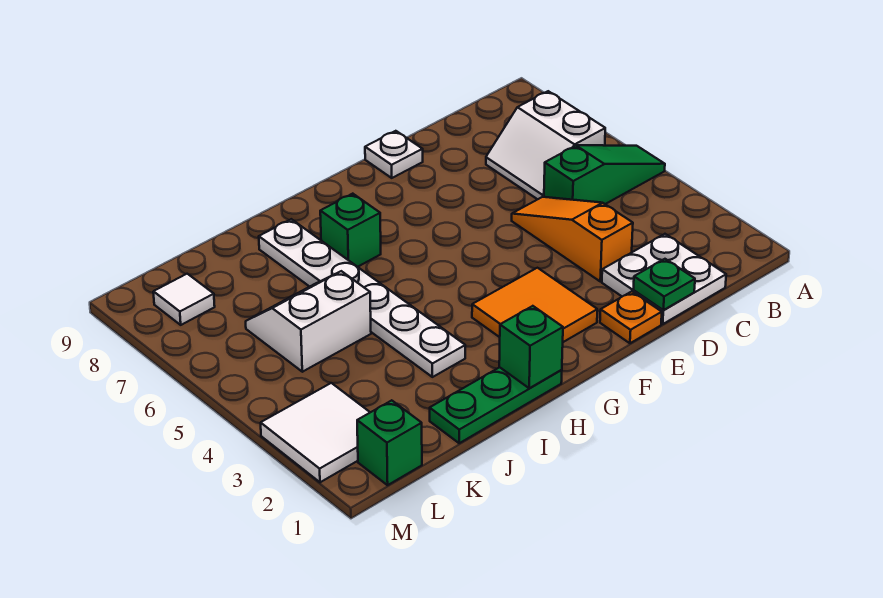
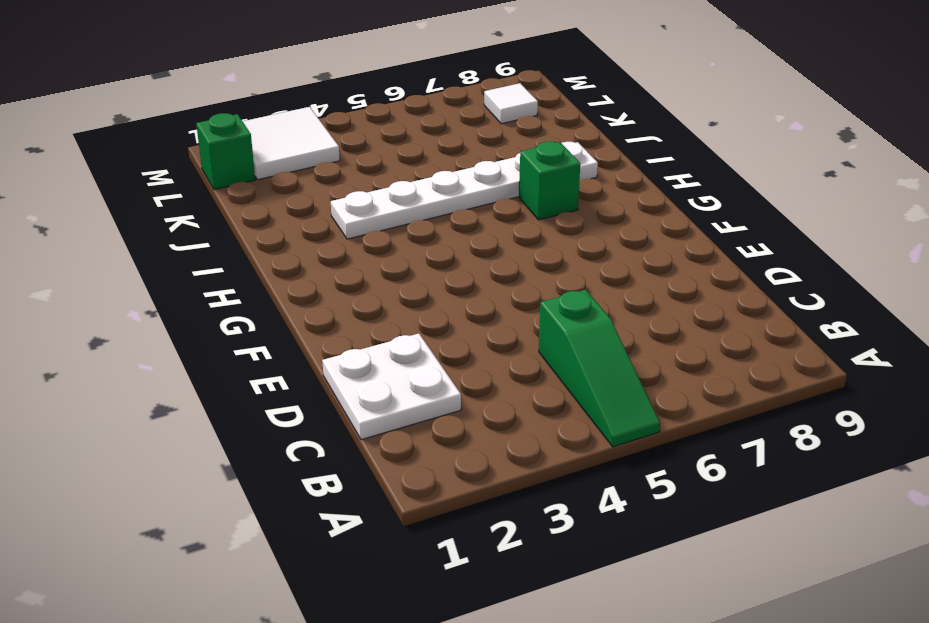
none -> white 2x2 slope [486,91,605,199]
none -> orange 1x3 slope [512,197,633,282]
none -> orange 1x1 plate [600,291,662,343]

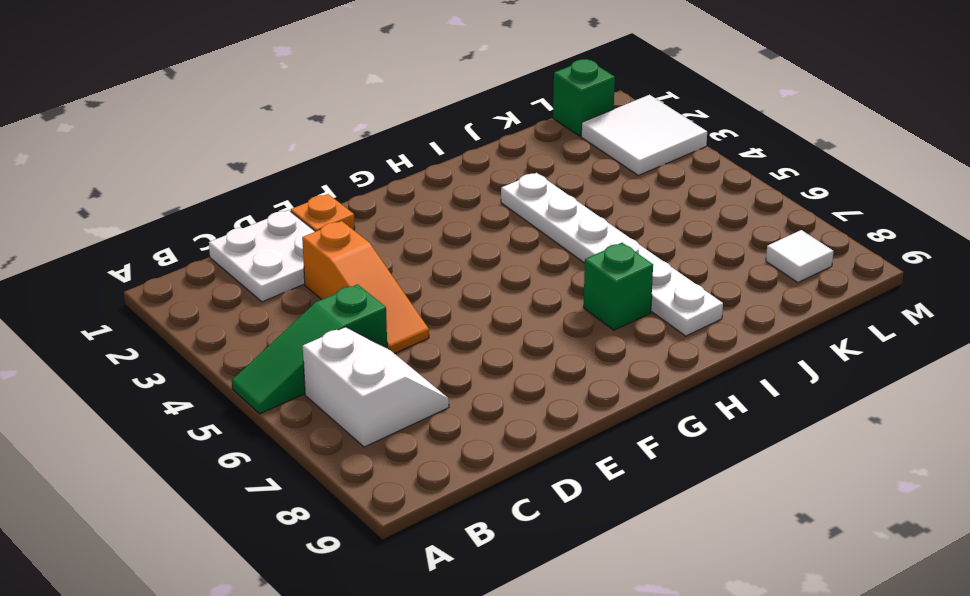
none -> white 1x1 plate [365,131,423,178]
none -> orange 2x2 tile [472,268,597,342]
none -> green 1x3 plate [430,367,562,443]

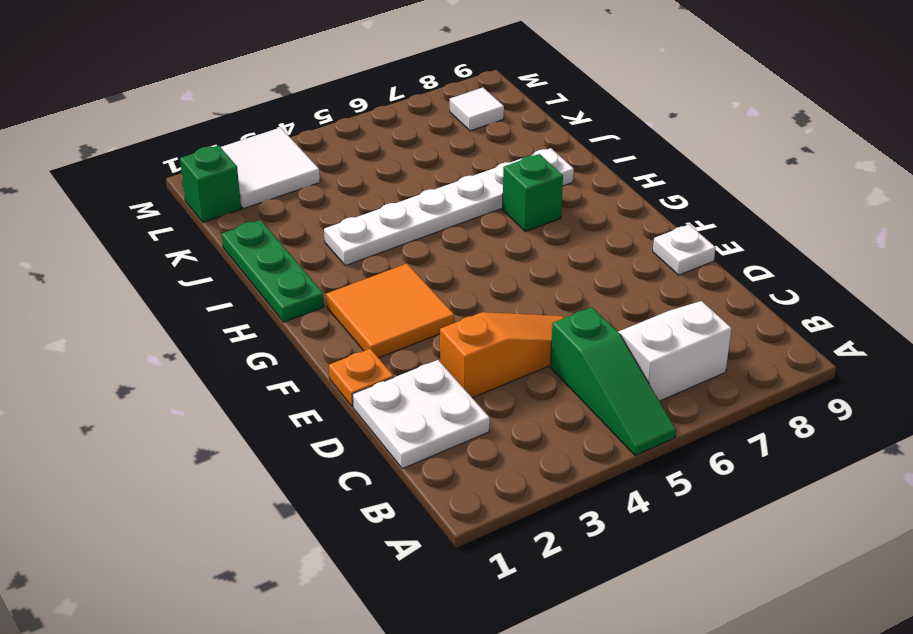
none -> white 2x2 slope [246,271,371,372]
none -> green 1x1 plate [633,259,695,310]
none -> green 1x1 brick [499,306,563,388]

